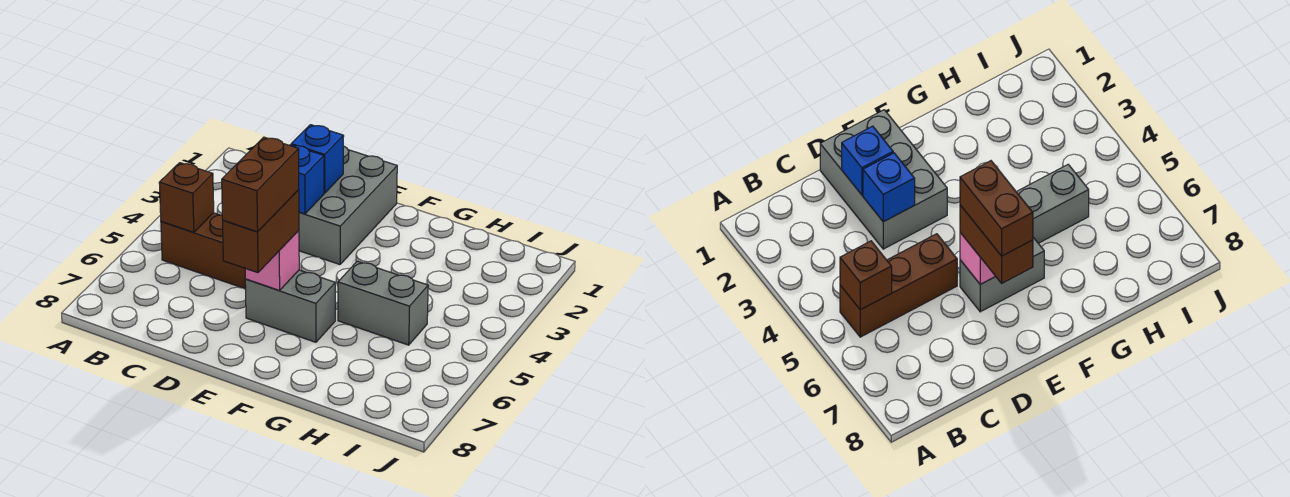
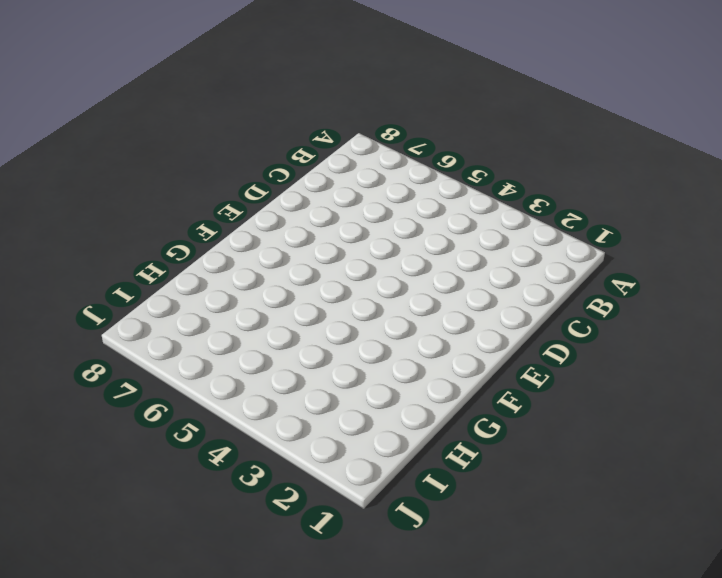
none -> brown 1x3 brick [161,213,246,289]
none -> grey 2x3 brick [299,146,397,265]

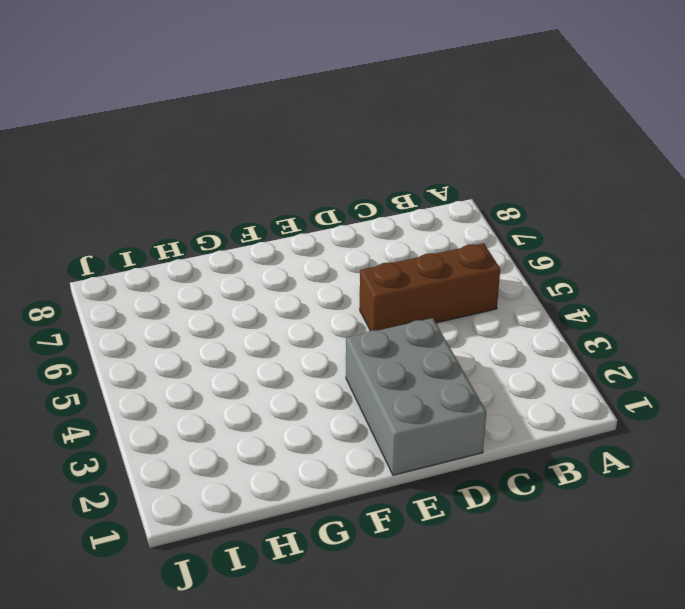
none -> grey 1x2 brick [245,270,335,342]
none -> grey 1x2 brick [338,261,428,345]

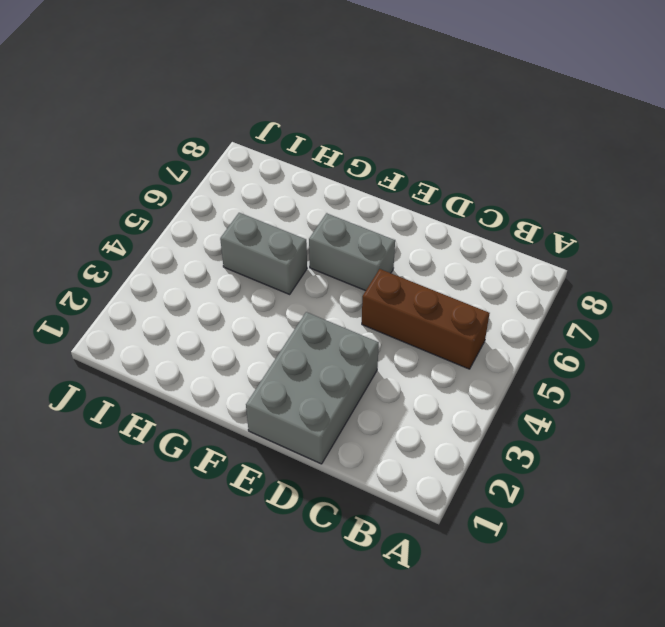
none -> brown 1x1 brick [159,163,214,232]
none -> blue 1x1 brick [291,125,344,193]

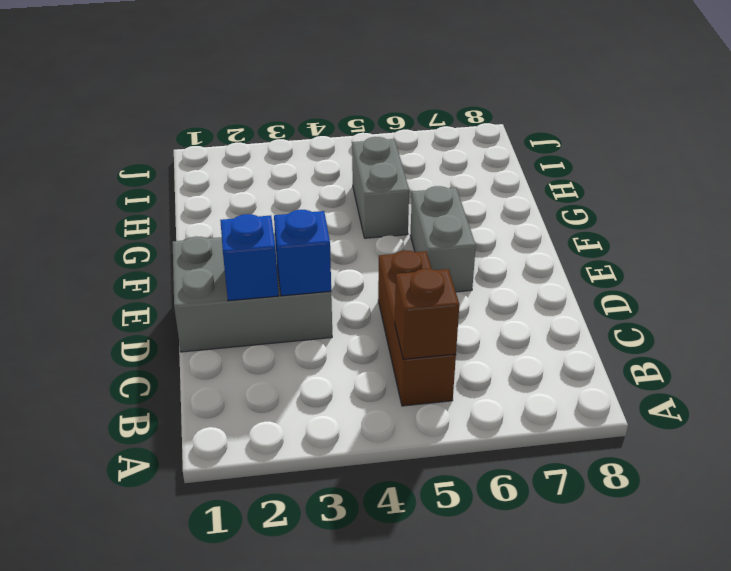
none -> pink 1x1 brick [245,230,299,290]
none -> brown 1x2 brick [223,190,299,273]

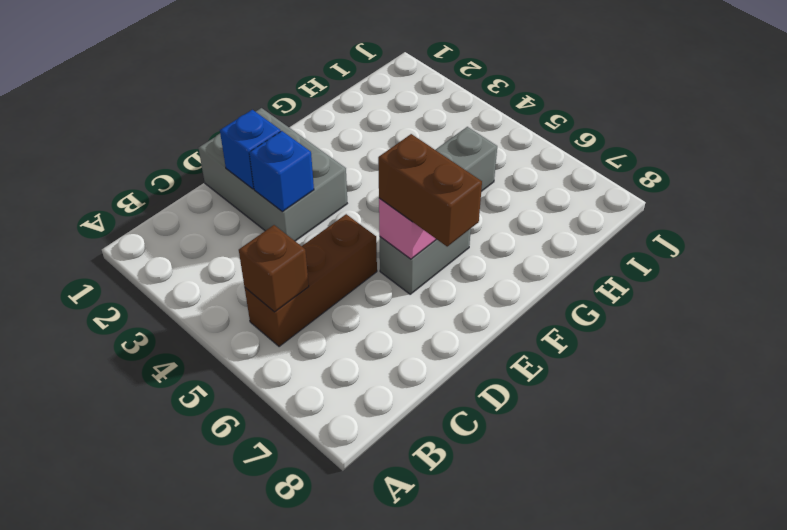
none -> brown 1x2 brick [222,137,299,232]

